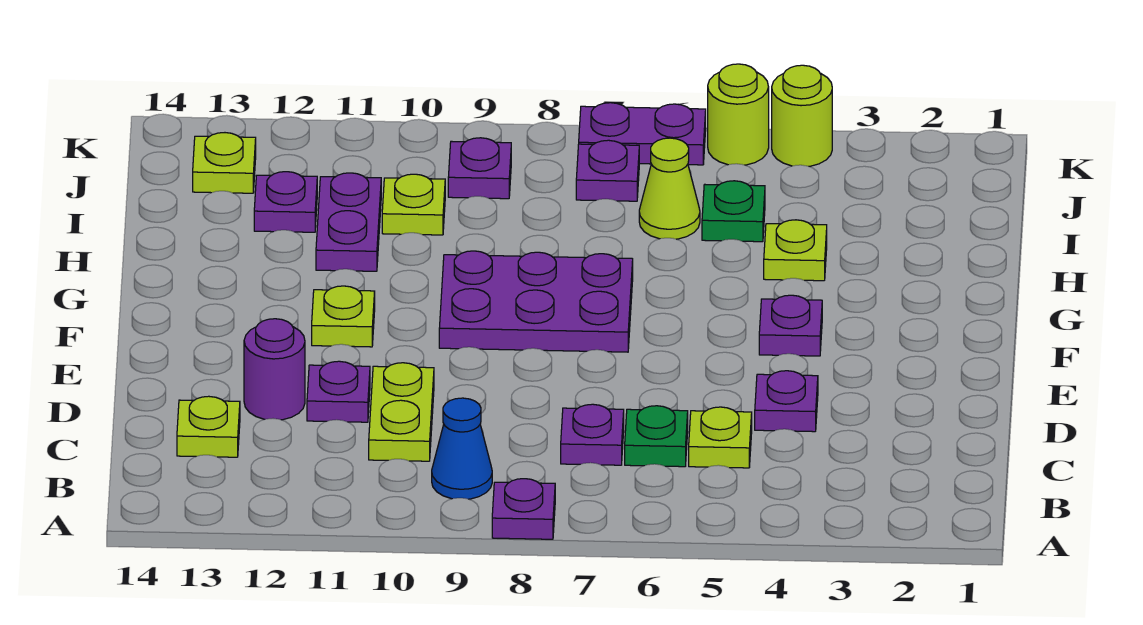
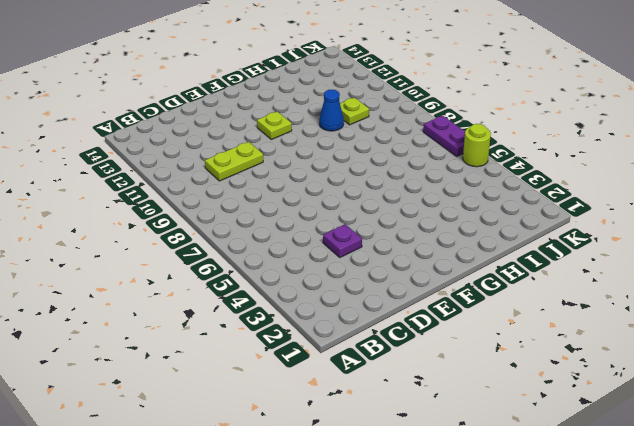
blue 1x1 cone [319,90,344,131] -> blue 1x1 cone moved to [432,398,492,499]
none -> purple 1x1 plate [492,479,555,539]
none -> lime 1x1 plate [689,407,752,468]
none -> green 1x1 plate [625,406,688,467]

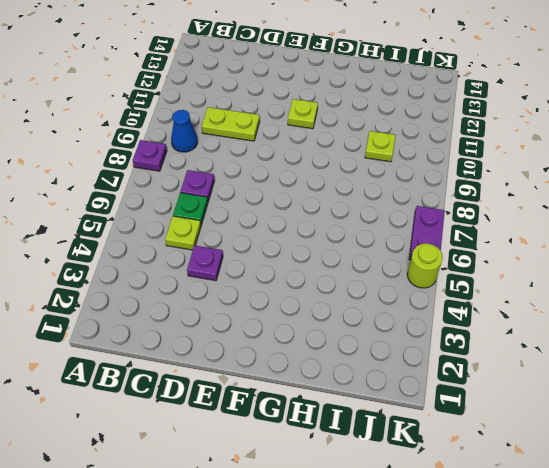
none -> lime 1x1 plate [177,396,240,457]
none -> purple 1x1 plate [307,361,370,422]
none -> purple 1x1 round brick [244,319,305,420]

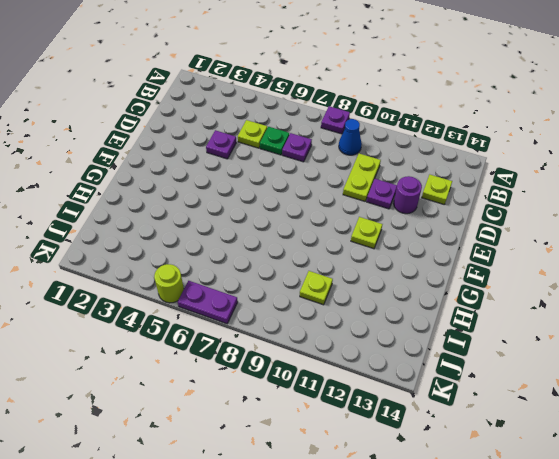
none -> purple 1x1 plate [759,295,822,356]
none -> purple 2x3 plate [439,251,633,352]
none -> lime 1x1 plate [764,220,827,281]

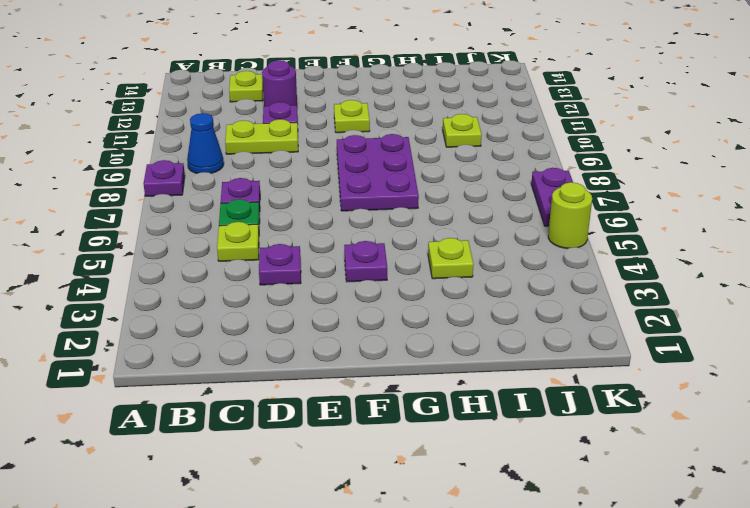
none -> purple 1x2 plate [316,173,381,271]
none -> green 1x1 plate [702,181,765,242]
none -> lime 1x1 cone [639,138,700,239]

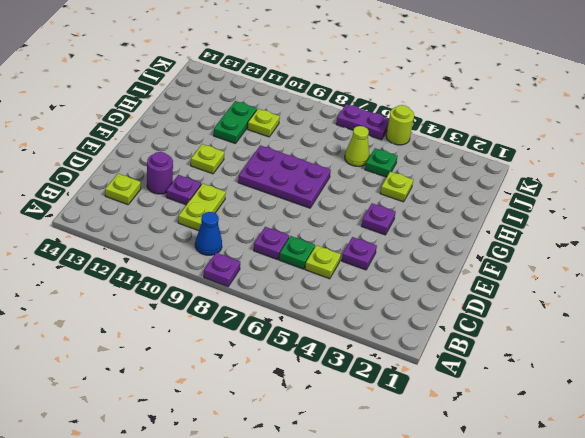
green 1x2 plate [214,101,257,144] -> purple 1x2 plate [316,173,381,271]
none -> purple 1x1 plate [254,172,317,232]
none -> purple 1x1 plate [576,140,639,201]
none -> purple 1x1 plate [448,138,511,199]

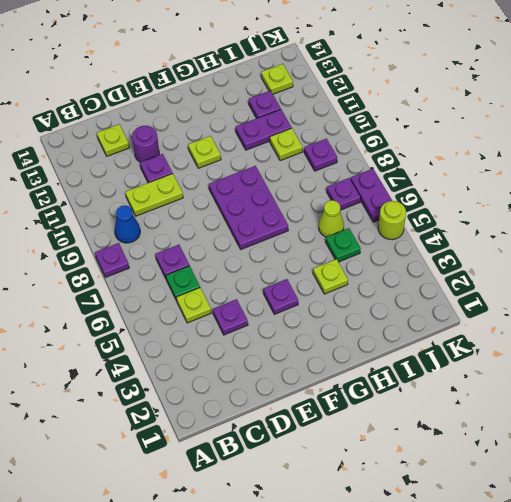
none -> lime 1x1 round brick [772,65,832,166]

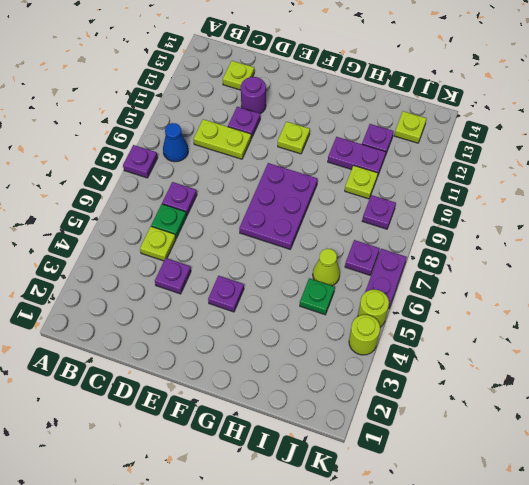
none -> lime 1x1 plate [764,220,827,281]

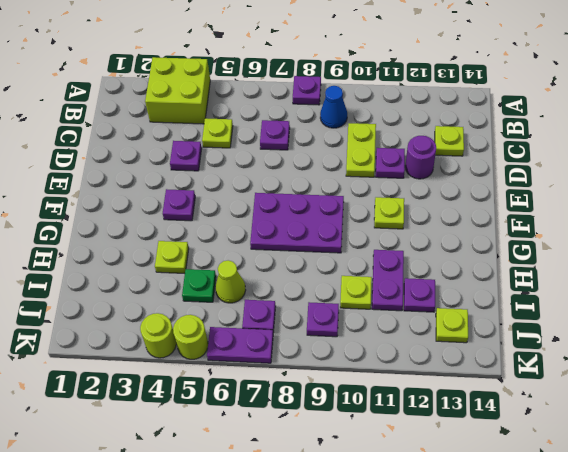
lime 2x2 brick [145,57,210,124] -> none
none -> green 1x1 plate [625,406,688,467]

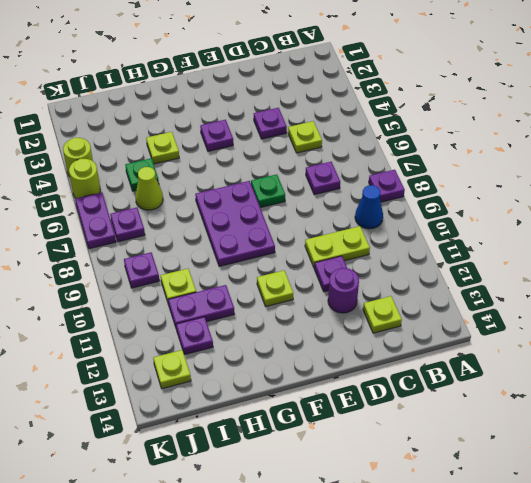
green 1x1 plate [251,174,285,208] -> green 1x1 plate moved to [625,406,688,467]

